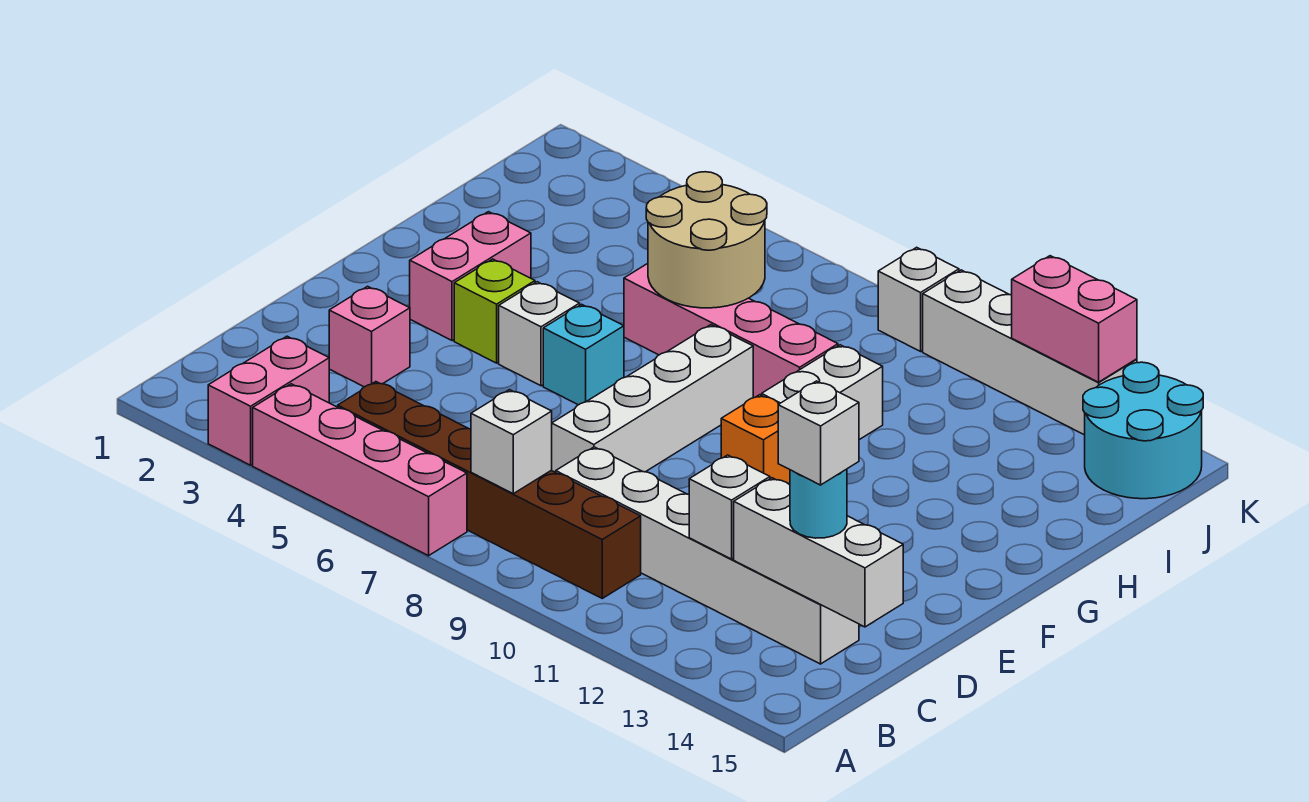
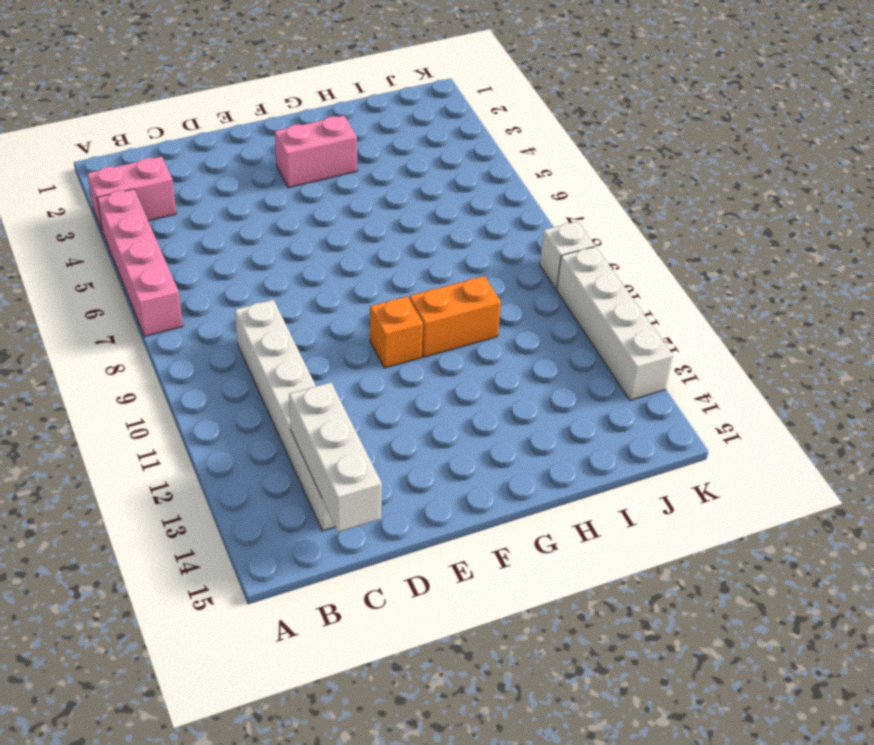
orange 1x2 brick [409,276,501,357] -> white 1x2 brick [762,345,883,440]
none -> brown 1x6 brick [338,382,641,598]
none -> pink 1x1 brick [329,286,410,387]
none -> white 1x4 brick [552,325,753,472]

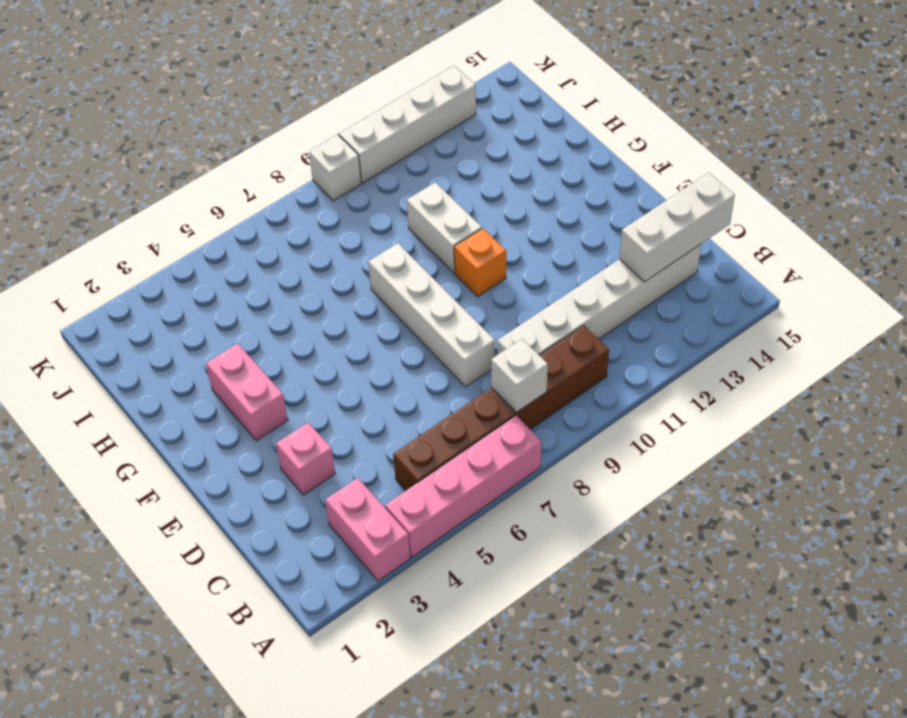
none -> lime 1x1 brick [454,259,535,363]
none -> white 1x1 brick [499,282,580,386]
none -> cyan 1x1 brick [543,304,624,405]

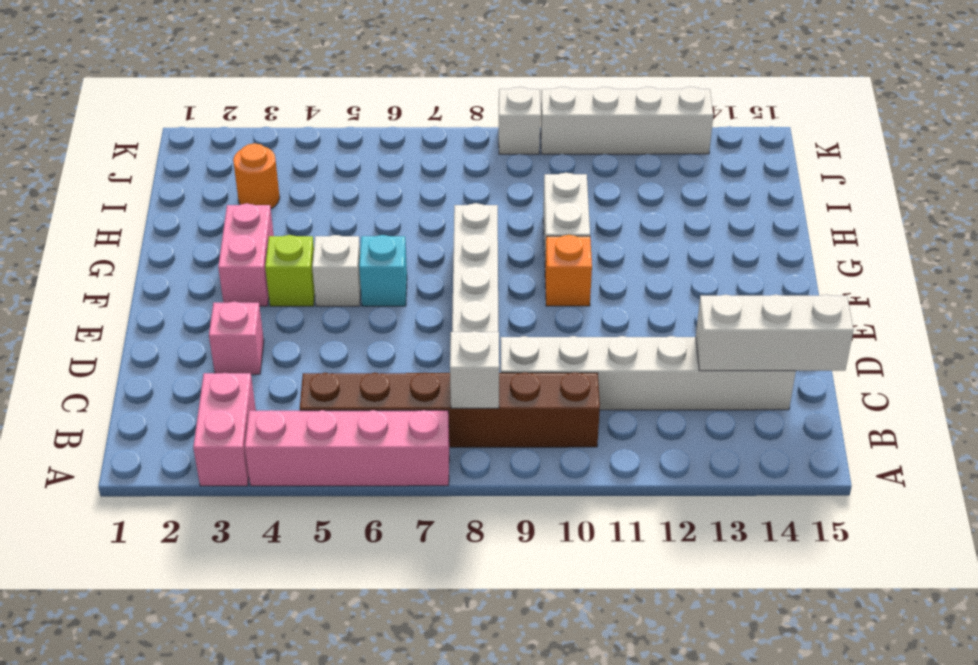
orange 1x1 round brick [233,143,280,209] -> none
none -> pink 1x4 brick [624,264,838,398]
none -> cyan 2x2 round brick [1083,362,1203,499]
none -> white 1x1 brick [689,455,770,559]

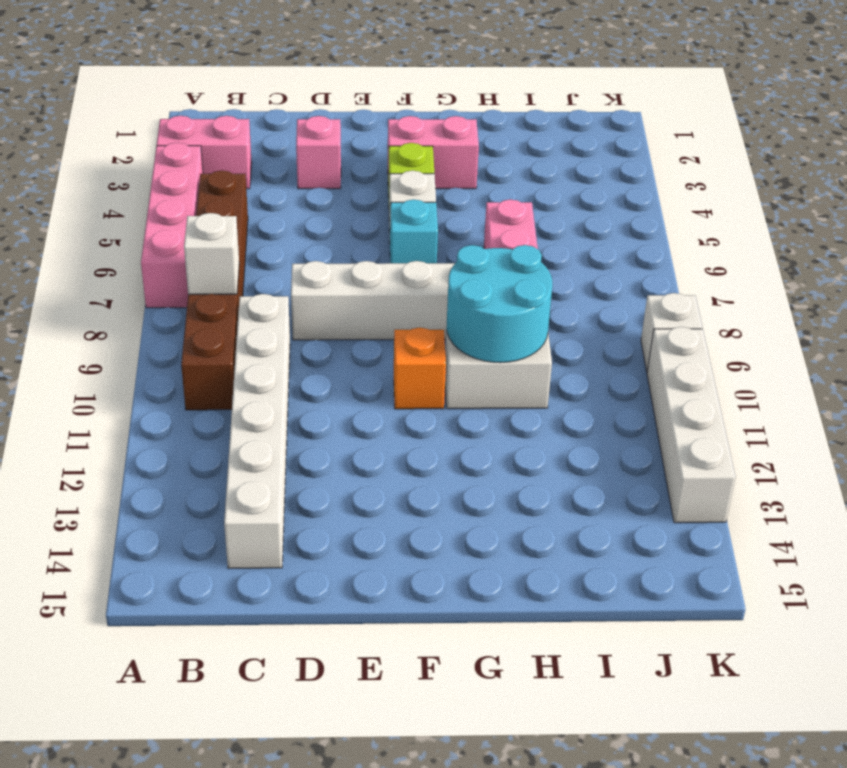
cyan 2x2 round brick [446,245,552,363] -> cyan 2x2 round brick moved to [1083,362,1203,499]
none -> white 1x1 brick [689,455,770,559]
none -> white 1x3 brick [734,478,903,627]
none -> tan 2x2 round brick [646,172,767,308]

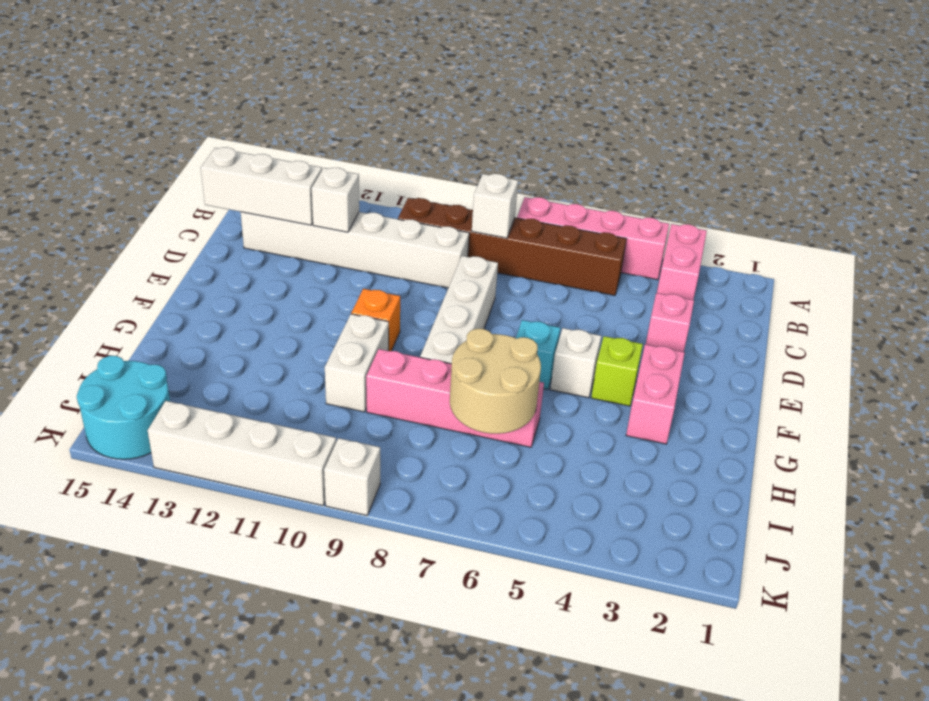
none -> pink 1x2 brick [1012,256,1137,382]
none -> cyan 1x1 round brick [790,469,847,538]
none -> white 1x1 brick [778,381,859,485]

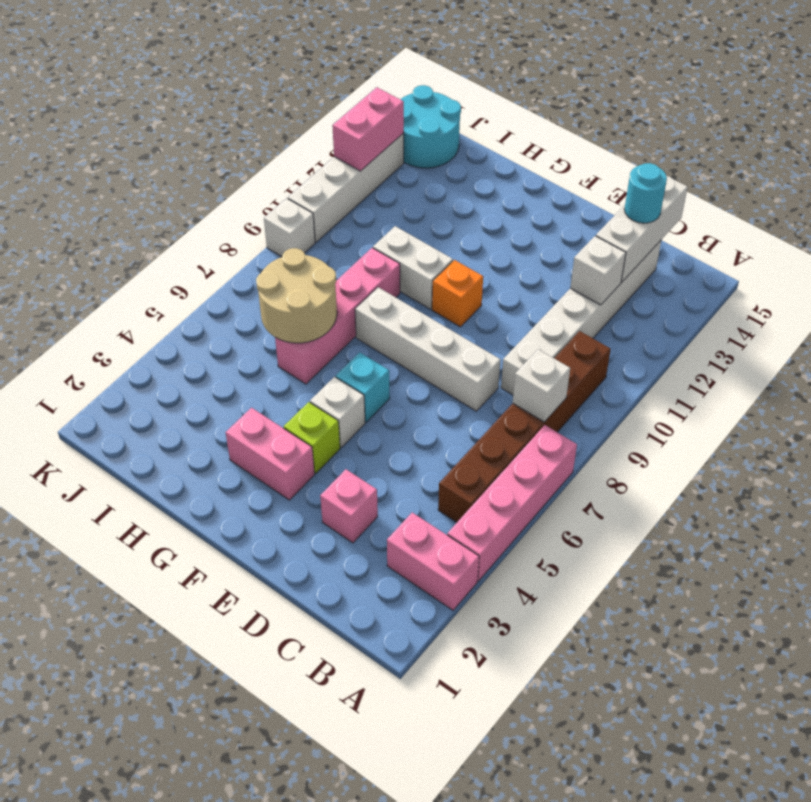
none -> white 1x1 brick [778,381,859,485]

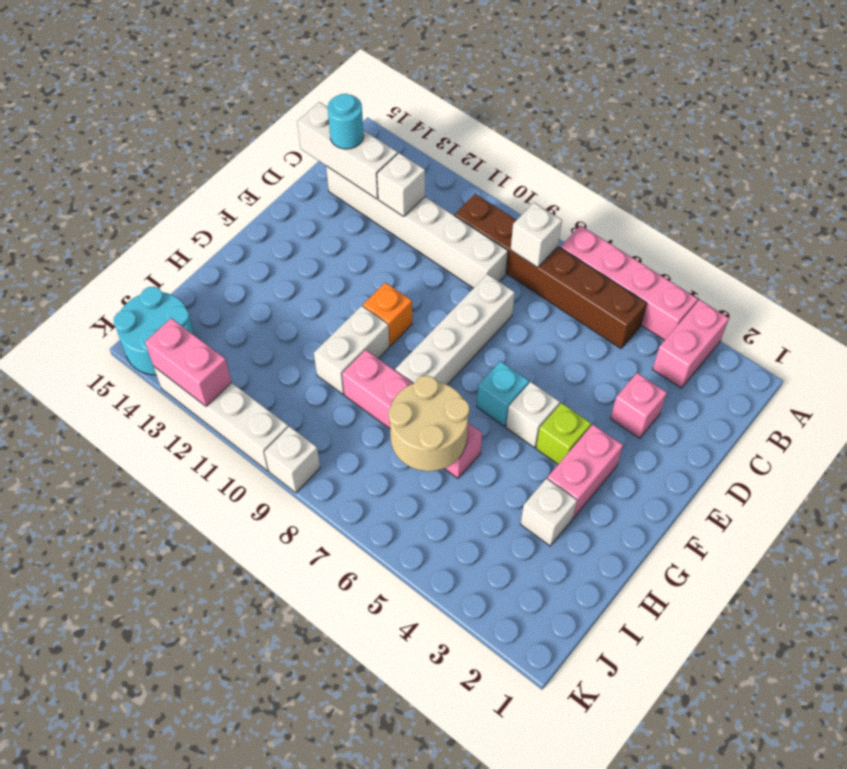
white 1x1 brick [521,479,577,546] -> white 1x1 brick moved to [778,381,859,485]

